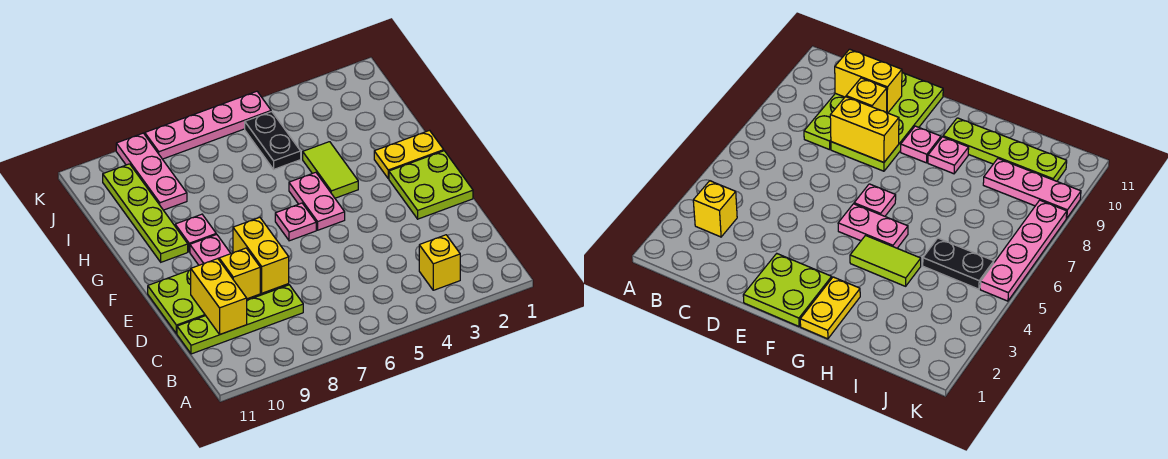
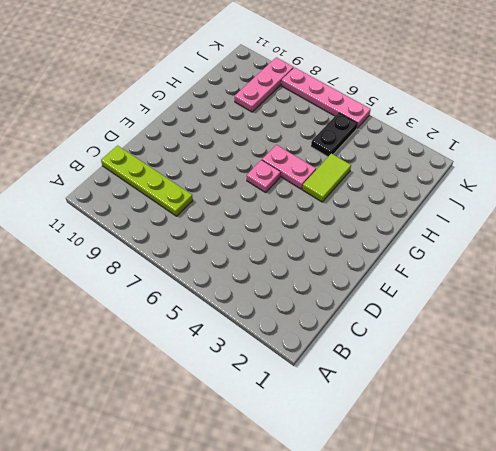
pink 1x2 plate [262,145,316,189] -> pink 1x2 plate turned to [289,172,345,230]
none -> yellow 1x1 brick [419,235,460,290]
none -> lime 2x4 plate [148,270,289,334]
none -> lime 2x2 plate [389,151,473,219]

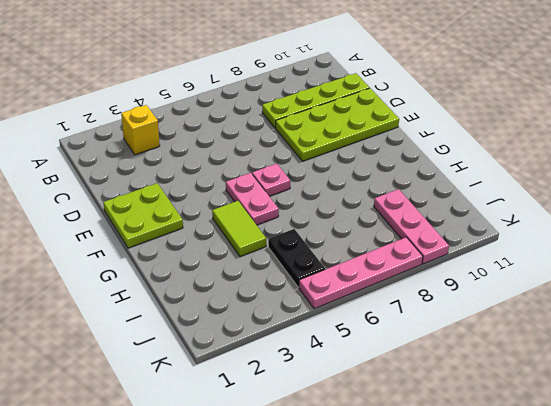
none -> pink 1x1 plate [190,234,231,265]
none -> yellow 1x2 plate [374,130,444,179]
none -> pink 1x1 plate [175,214,216,252]

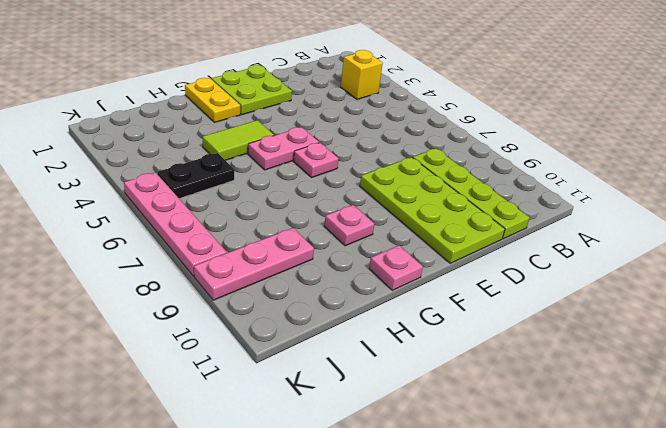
pink 1x1 plate [369,246,423,290] -> pink 1x1 plate moved to [190,234,231,265]
none -> lime 1x4 plate [103,164,188,262]
none -> yellow 1x2 brick [191,259,247,335]
none -> yellow 1x2 brick [233,217,289,293]

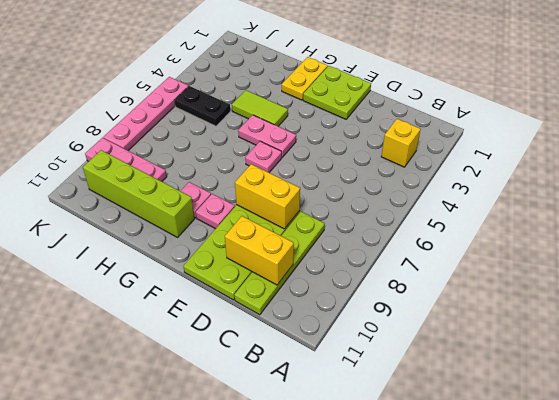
lime 1x4 brick [83,150,195,237] -> lime 1x4 plate [103,164,188,262]
none -> yellow 1x1 brick [219,248,260,299]

